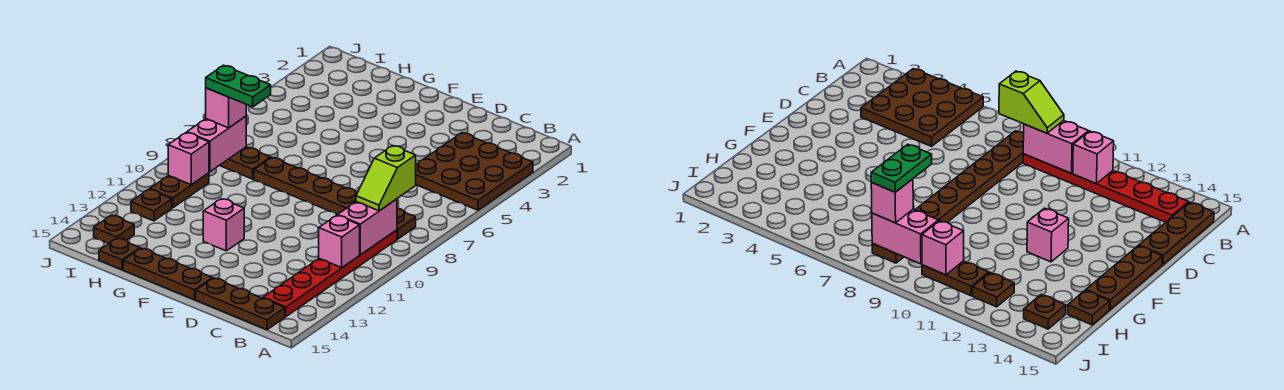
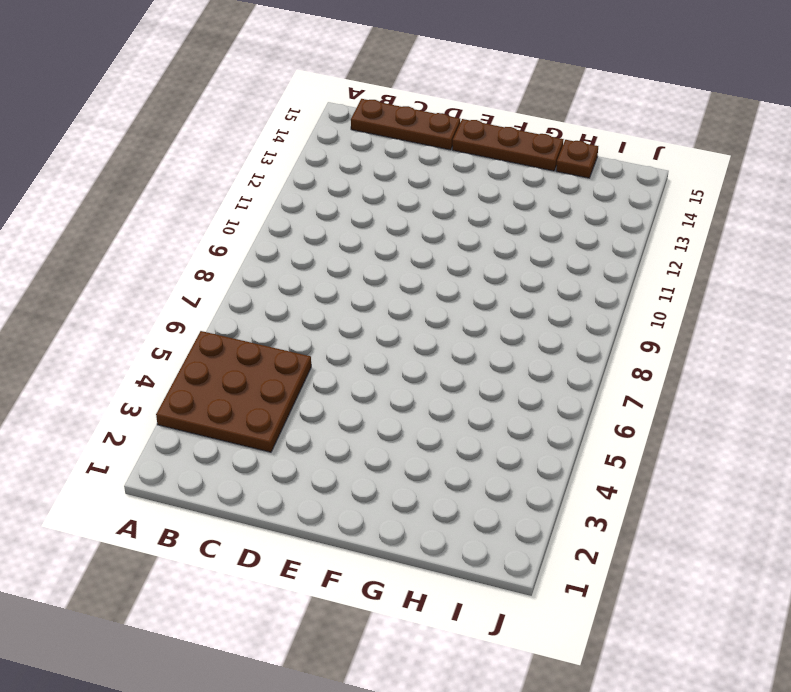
none -> brown 1x6 plate [254,158,416,239]
none -> red 1x6 plate [263,230,397,317]
none -> pink 1x1 brick [203,199,244,251]

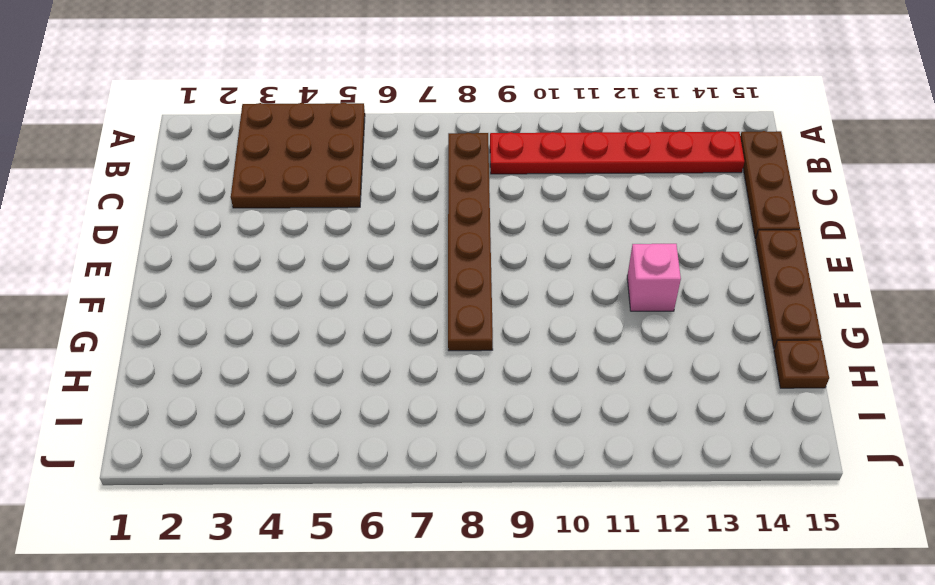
none -> brown 1x2 plate [219,147,271,179]
none -> brown 1x2 plate [150,173,209,208]
none -> brown 1x1 plate [131,189,172,221]

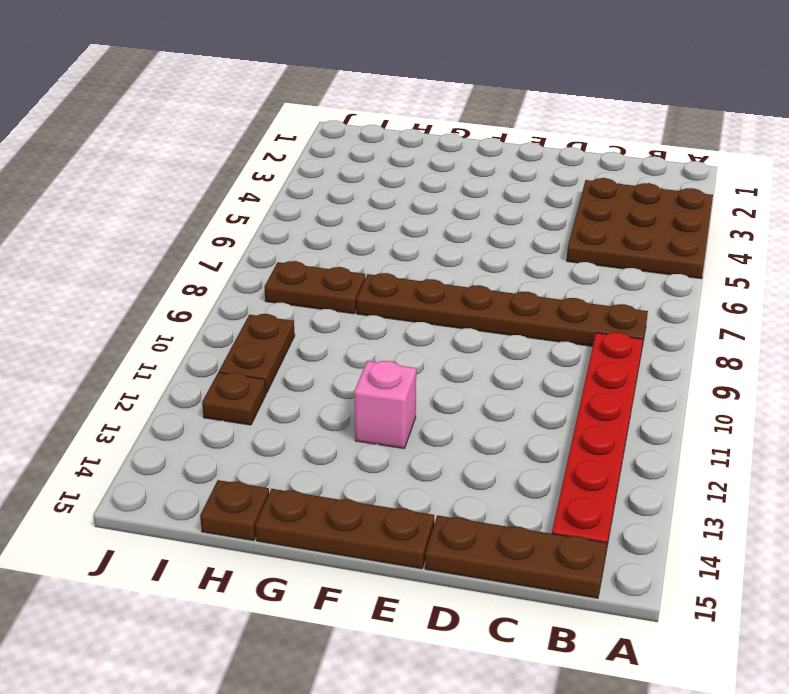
none -> brown 1x1 plate [94,215,134,244]
none -> pink 1x2 brick [337,199,397,255]
none -> pink 1x1 brick [319,215,360,268]

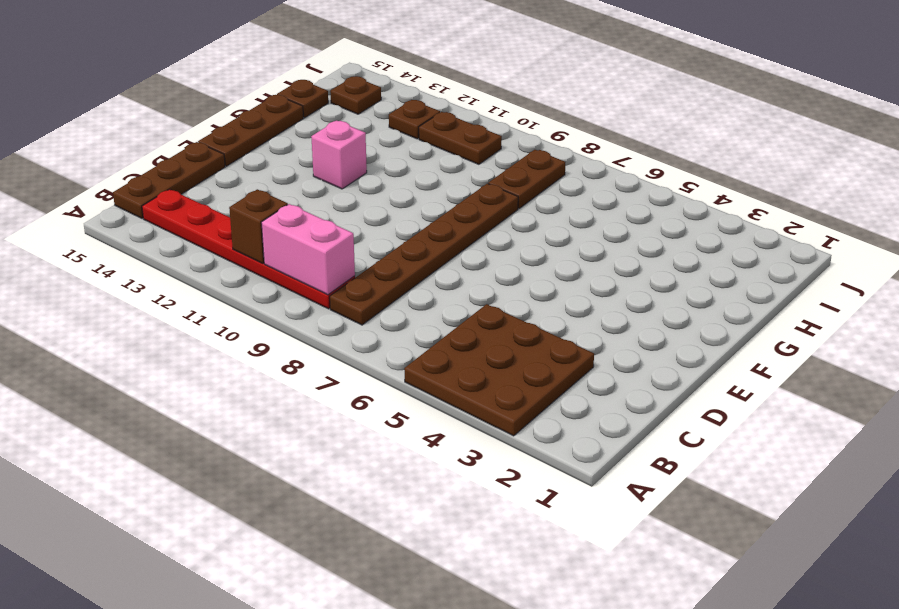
brown 1x1 brick [229,189,288,264] -> pink 1x1 brick [319,215,360,268]
none -> pink 1x2 brick [187,116,246,172]
none -> pink 1x1 brick [168,133,209,185]
none -> lime 1x2 slope [356,146,416,211]

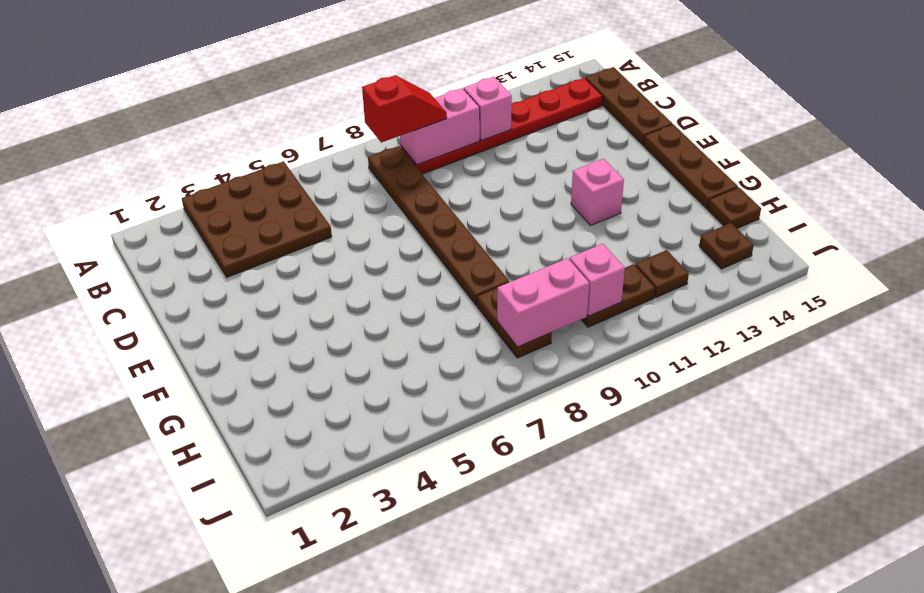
red 1x2 slope [362,75,447,142] -> lime 1x2 slope [356,146,416,211]
none -> pink 1x1 brick [206,88,246,128]
none -> green 1x2 plate [206,65,271,107]

